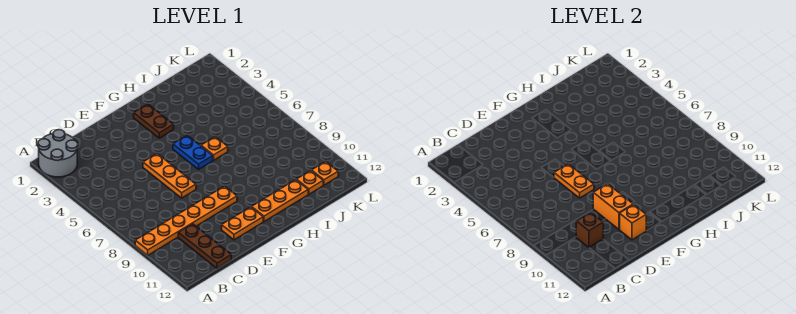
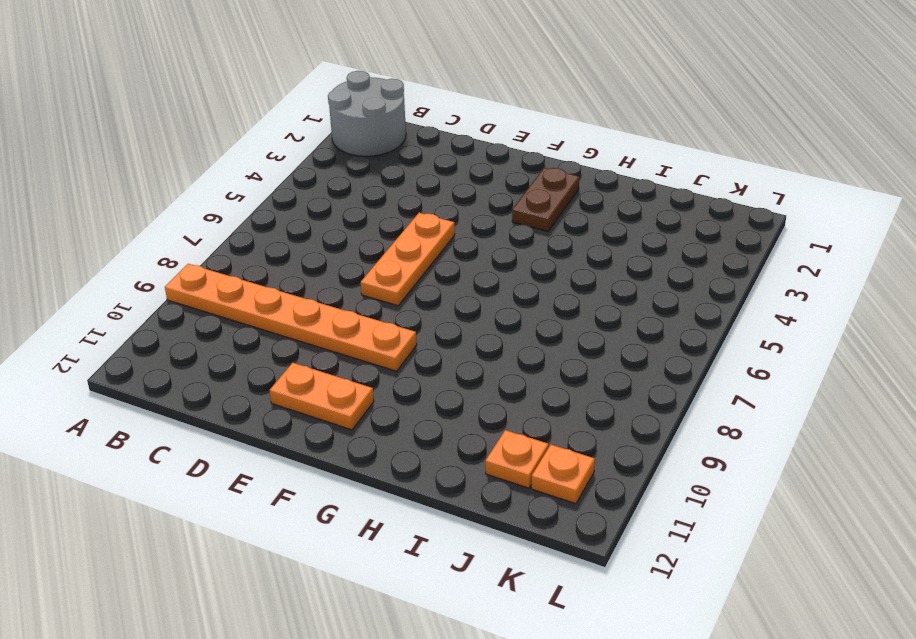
none -> brown 1x3 plate [178,224,231,268]
none -> blue 1x2 plate [173,135,213,169]
none -> orange 1x3 plate [252,180,308,222]

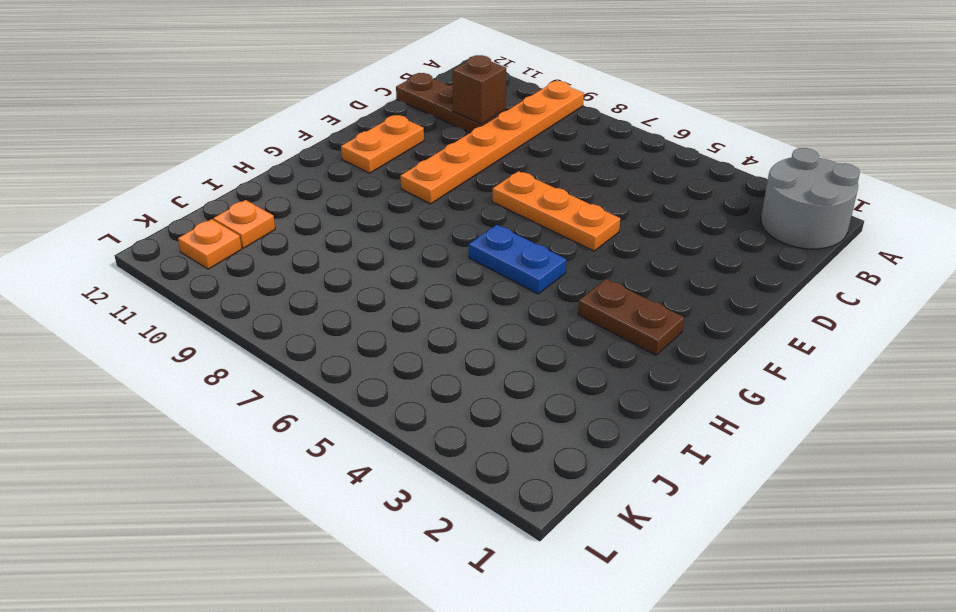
none -> orange 1x3 plate [252,180,308,222]
none -> orange 1x1 plate [201,137,228,160]
none -> orange 1x2 plate [554,164,594,198]

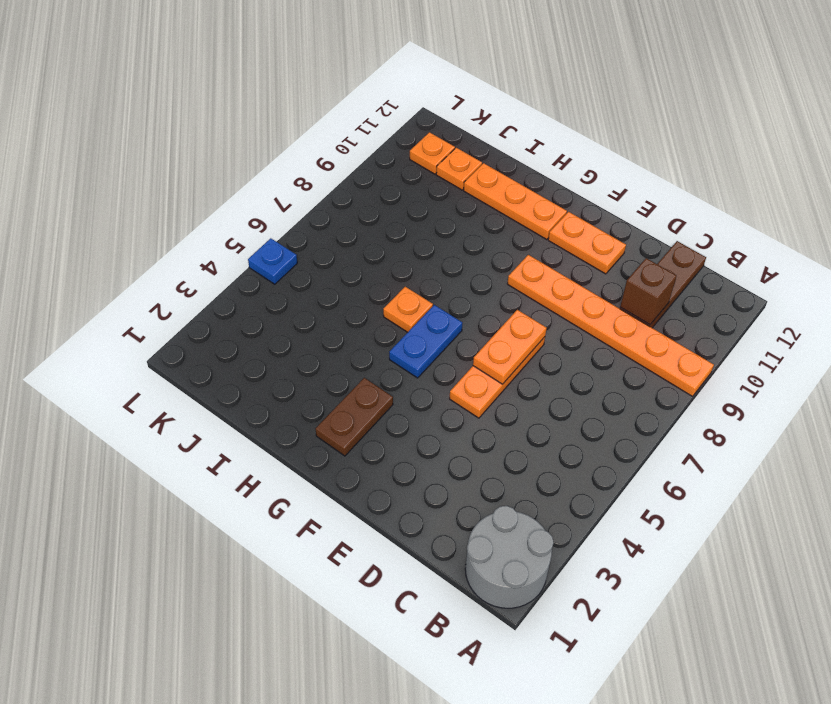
blue 1x1 plate [248,238,297,284] -> none
none -> orange 1x2 brick [593,184,633,229]
none -> orange 1x1 brick [620,205,646,240]

